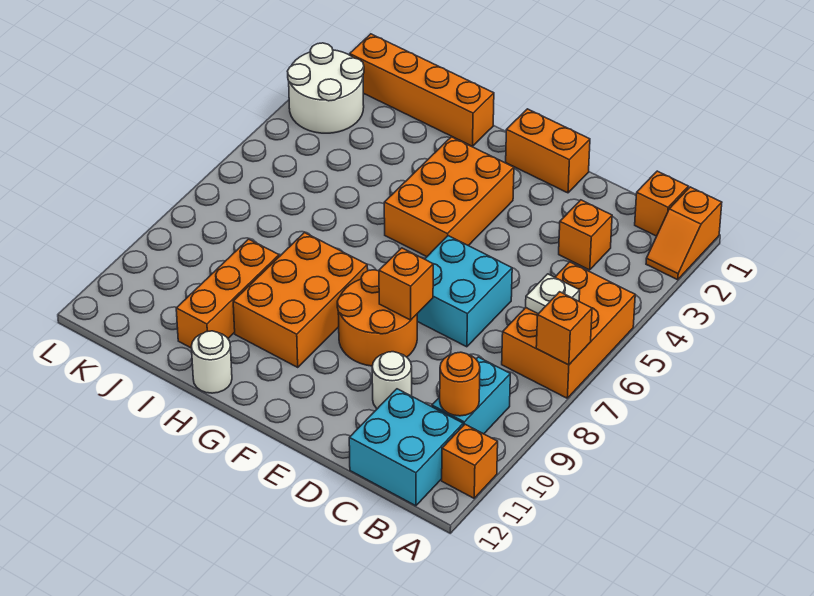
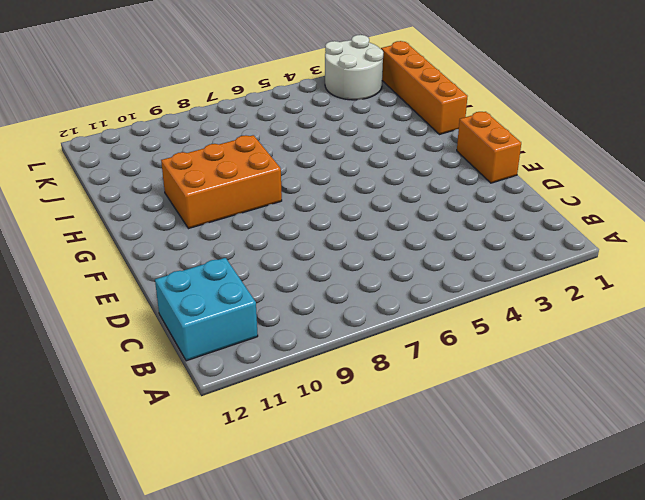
none -> orange 1x2 slope [646,187,722,280]
none -> orange 2x3 brick [502,262,635,398]
none -> orange 1x1 brick [442,424,498,498]

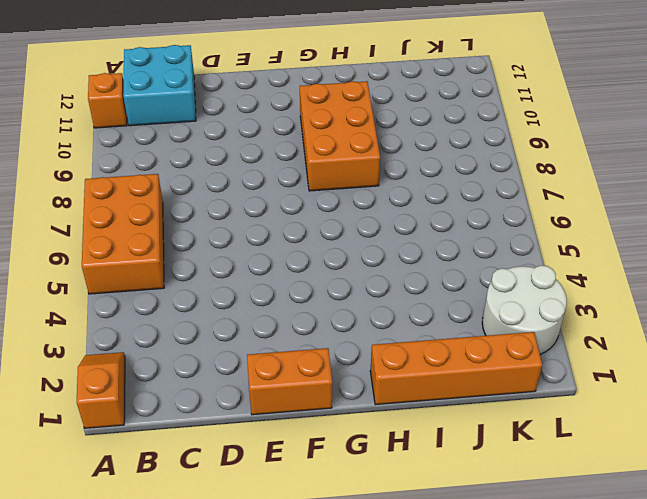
none -> orange 1x1 brick [635,171,688,236]
none -> cyan 1x2 brick [432,357,510,434]
none -> orange 1x1 brick [559,200,612,270]

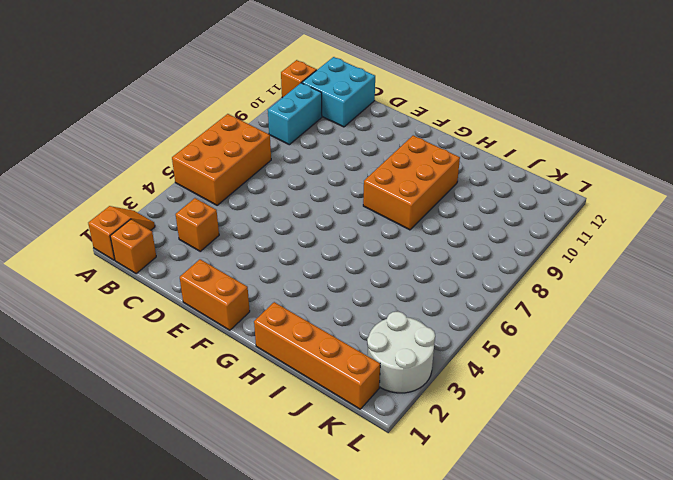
none -> cyan 2x2 brick [417,236,512,347]
none -> white 1x1 round brick [372,352,412,409]
none -> orange 2x2 round brick [337,270,417,366]

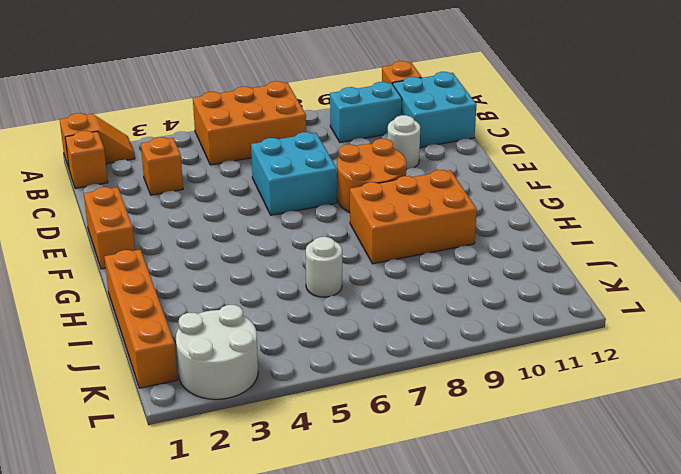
white 1x1 round brick [306,237,342,297] -> white 1x1 round brick moved to [191,331,232,393]
none -> orange 2x3 brick [384,137,514,257]
none -> orange 1x3 brick [176,239,279,348]
none -> orange 1x1 brick [536,292,592,365]

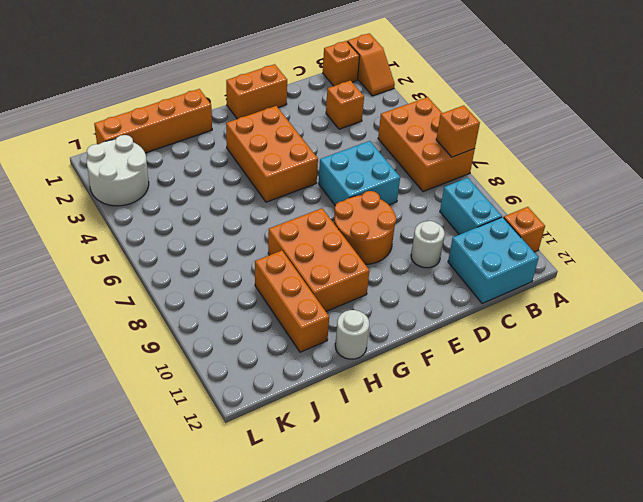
none -> white 1x1 plate [526,274,580,314]
none -> orange 1x1 round brick [440,352,480,416]
none -> orange 1x1 brick [379,248,433,320]

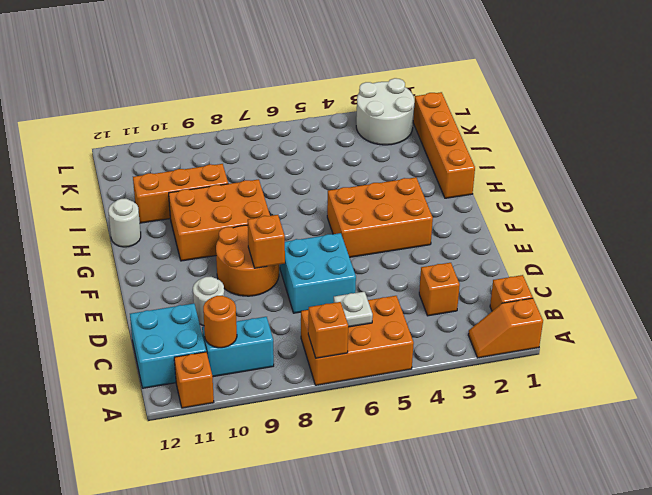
none -> orange 1x2 brick [506,109,590,193]

